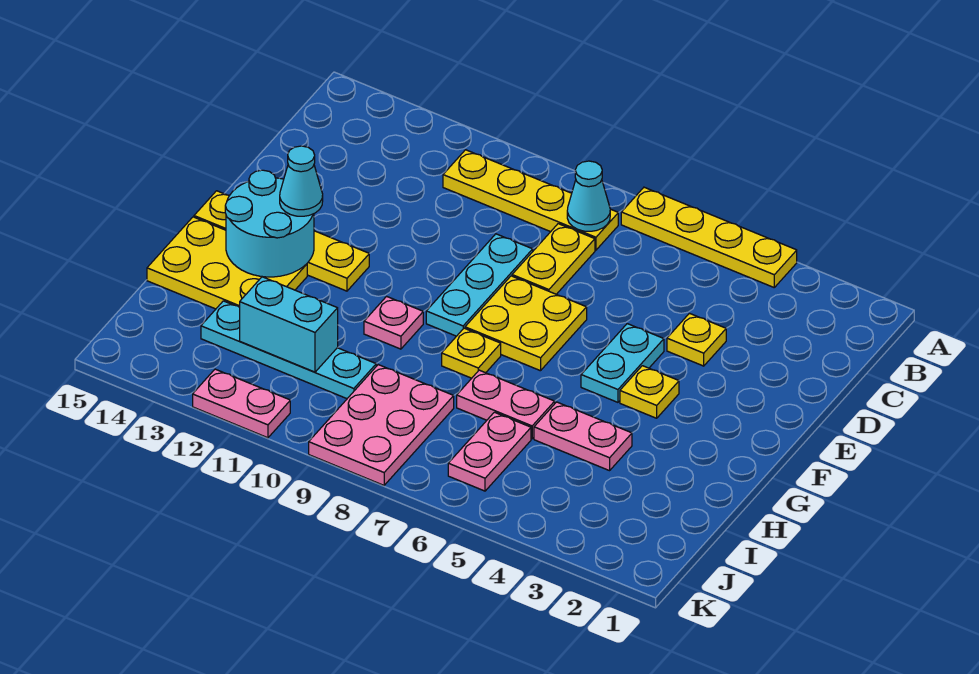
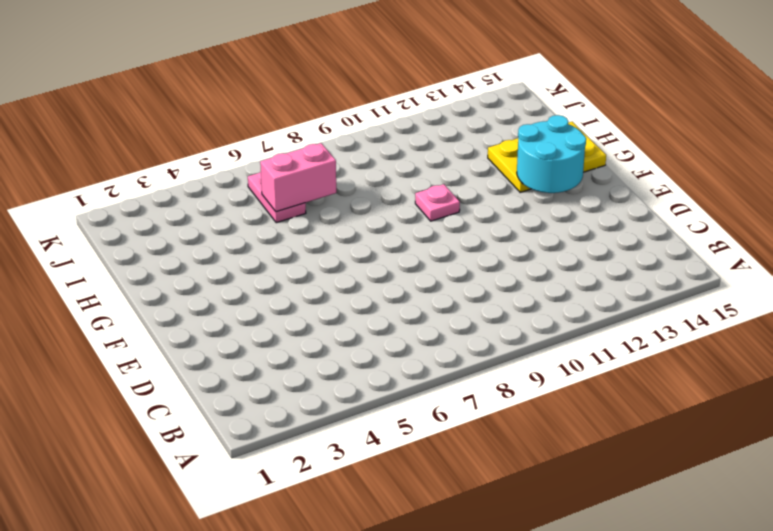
pink 1x2 brick [260,143,336,212] -> none
none -> yellow 1x4 plate [621,187,797,287]
none -> yellow 1x4 plate [443,150,618,250]
none -> yellow 1x2 plate [512,224,595,294]

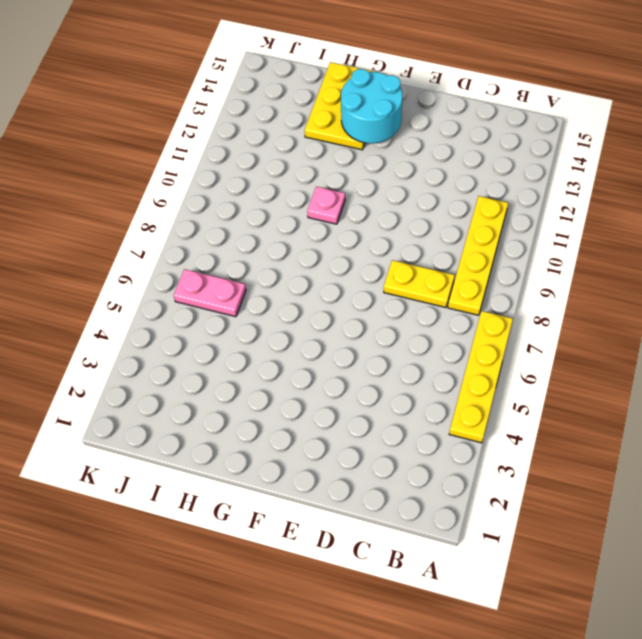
none -> yellow 1x1 plate [667,313,726,366]
none -> cyan 1x3 plate [426,234,533,336]
none -> cyan 1x2 plate [581,324,664,402]

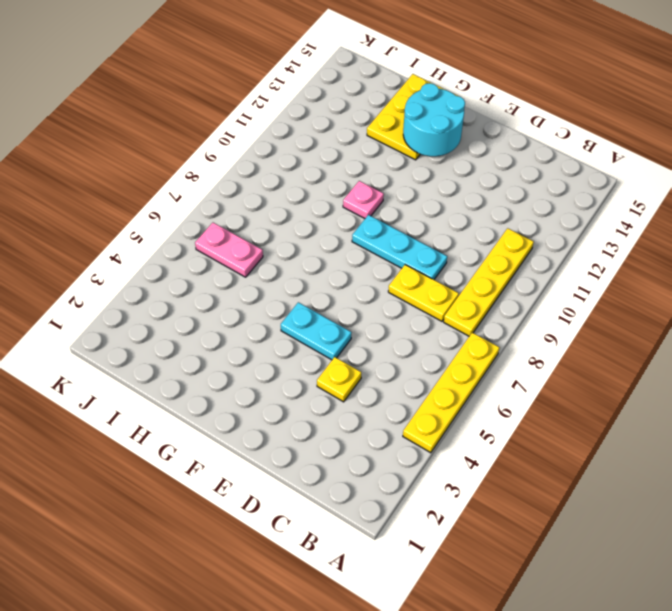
none -> yellow 2x2 plate [465,276,587,371]
none -> yellow 1x1 plate [620,366,679,418]
none -> yellow 1x4 plate [194,191,369,291]

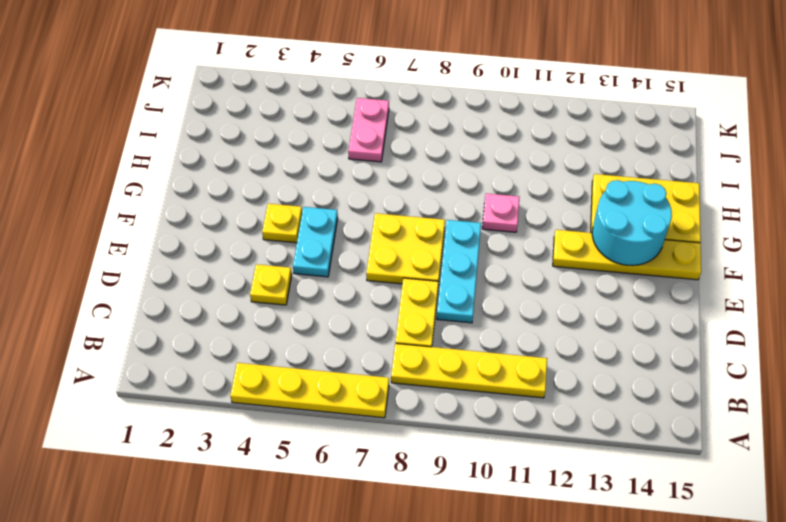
none -> yellow 1x1 plate [442,328,501,378]
none -> pink 1x2 plate [534,402,632,471]
none -> pink 1x2 plate [457,370,555,439]

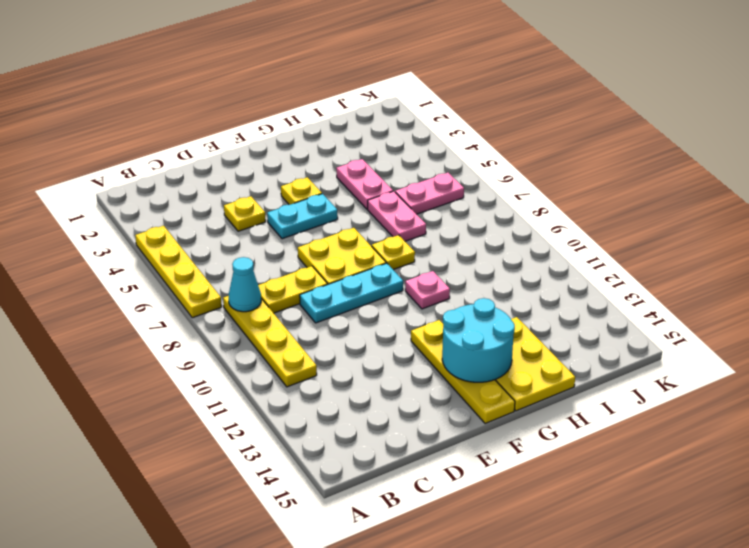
none -> pink 2x3 plate [309,365,454,485]
none -> cyan 1x4 plate [201,301,376,399]
none -> pink 1x2 plate [193,369,290,438]

